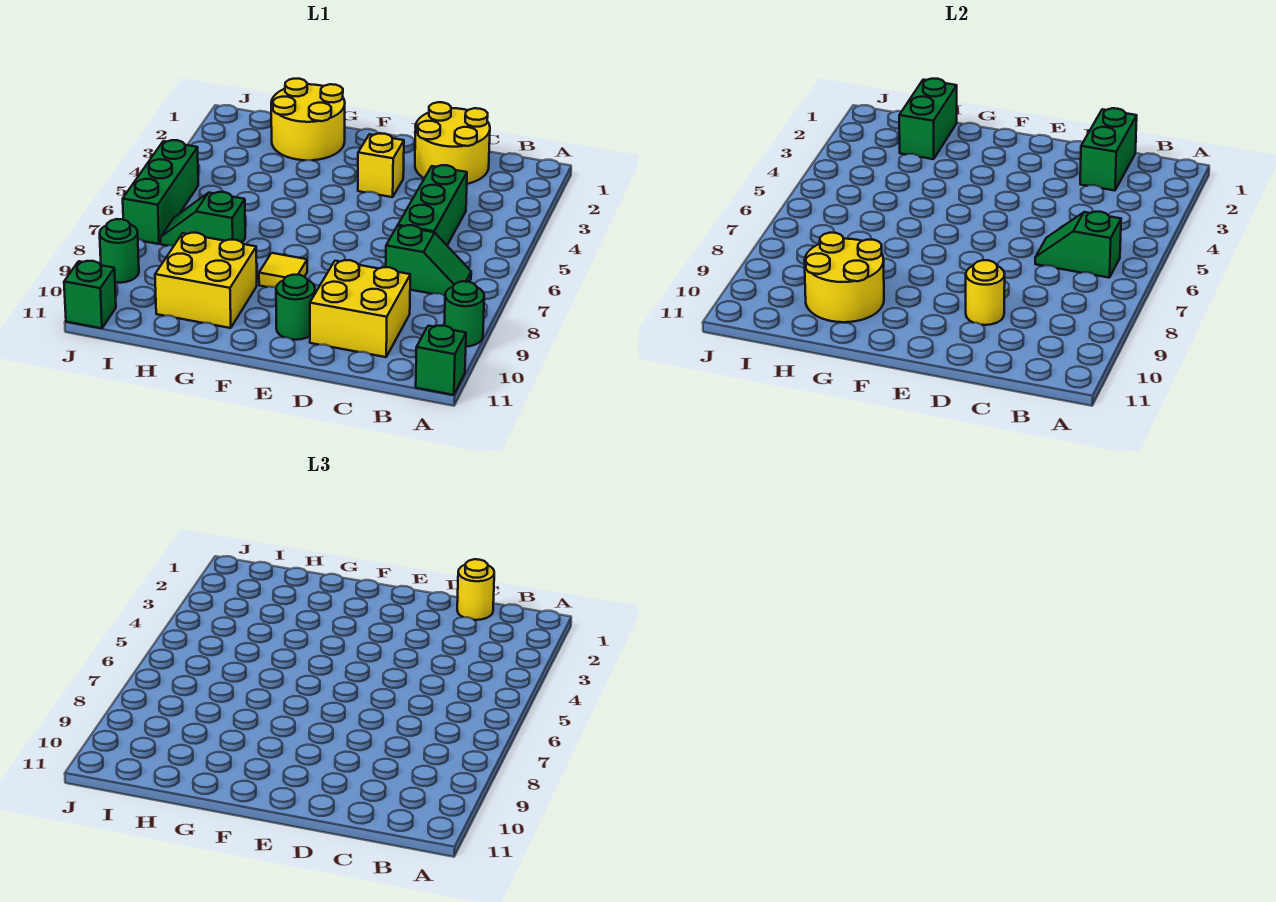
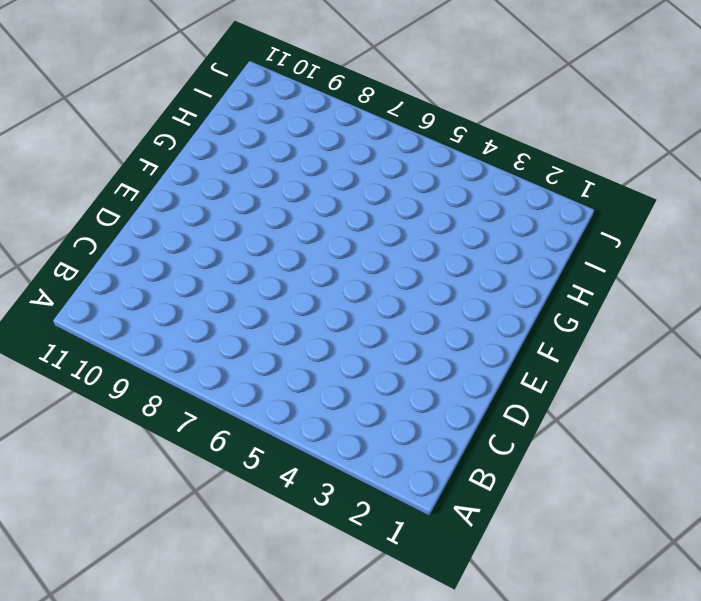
none -> green 1x1 round brick [444,281,484,347]
none -> green 1x1 brick [416,326,466,395]
none -> green 1x2 slope [386,225,471,295]

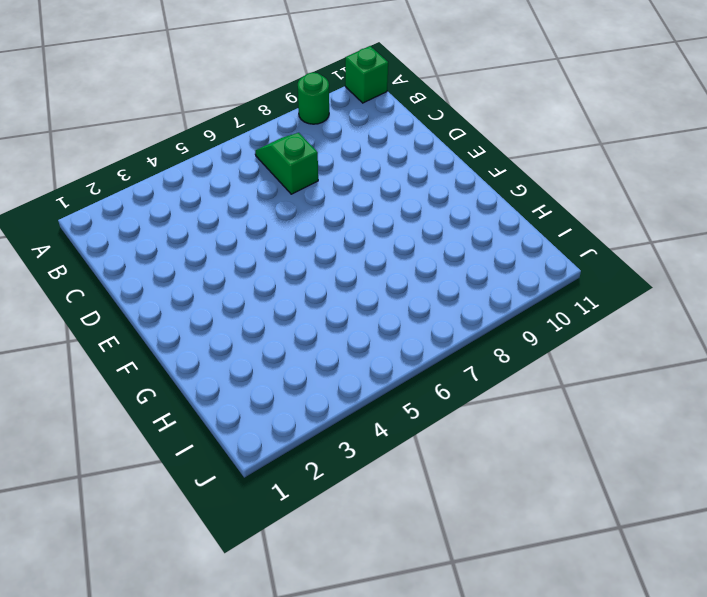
none -> yellow 2x2 round brick [415,102,490,184]
none -> green 1x3 brick [398,165,467,245]
none -> yellow 2x2 brick [310,260,410,357]

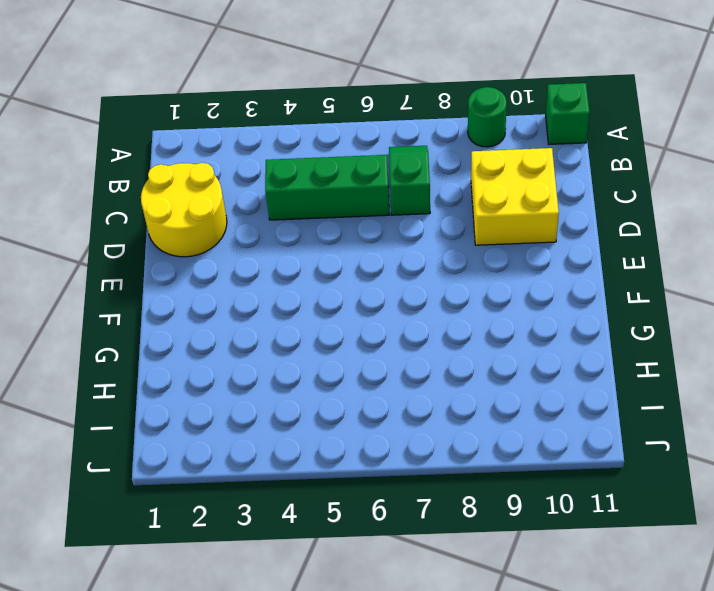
none -> yellow 1x1 brick [358,134,404,197]
none -> green 1x1 round brick [276,275,315,340]
none -> yellow 1x1 tile [259,253,307,287]

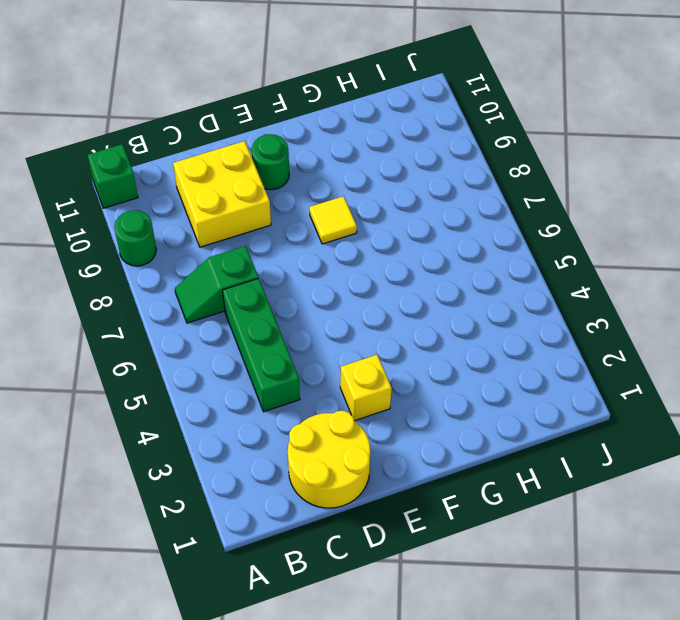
none -> yellow 2x2 round brick [271,79,345,160]
none -> yellow 2x2 brick [155,233,257,328]
none -> green 1x2 slope [161,192,245,246]

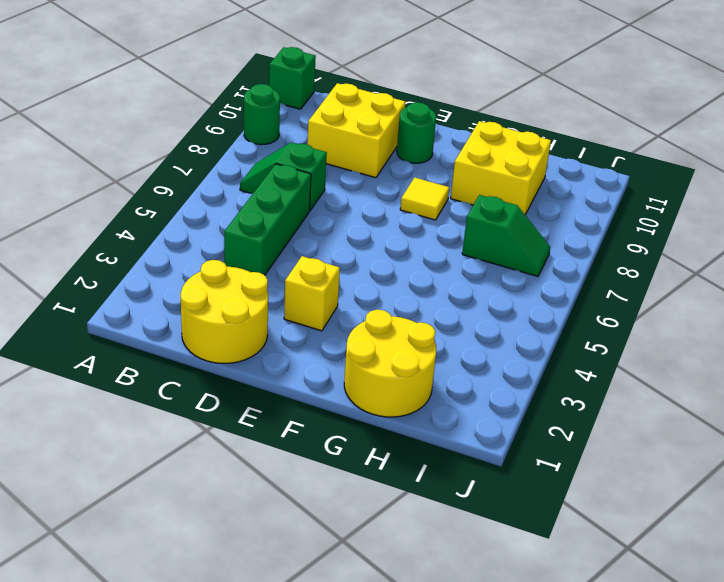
none -> green 1x3 brick [123,140,198,244]
none -> green 1x1 round brick [100,219,139,283]
none -> green 1x1 brick [64,261,116,328]

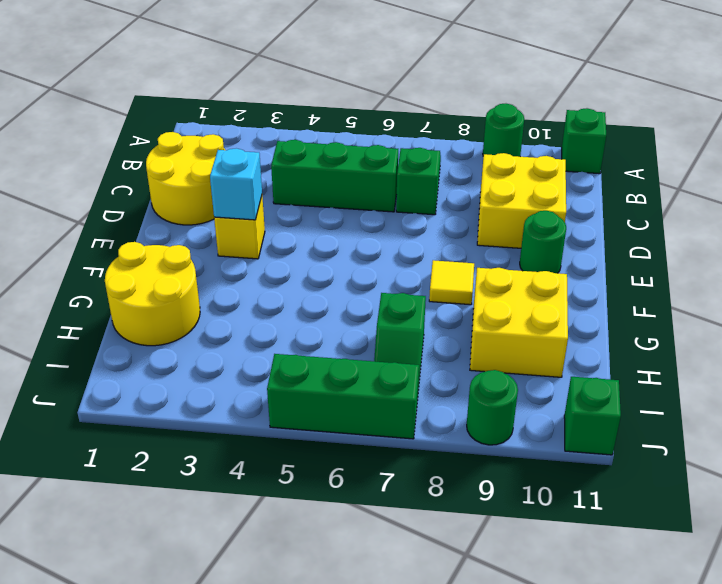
cyan 1x1 brick [210,148,262,220] -> none
none -> green 1x2 slope [1035,212,1121,278]
none -> green 1x2 brick [1080,108,1137,191]
none -> yellow 1x1 round brick [966,260,1005,325]

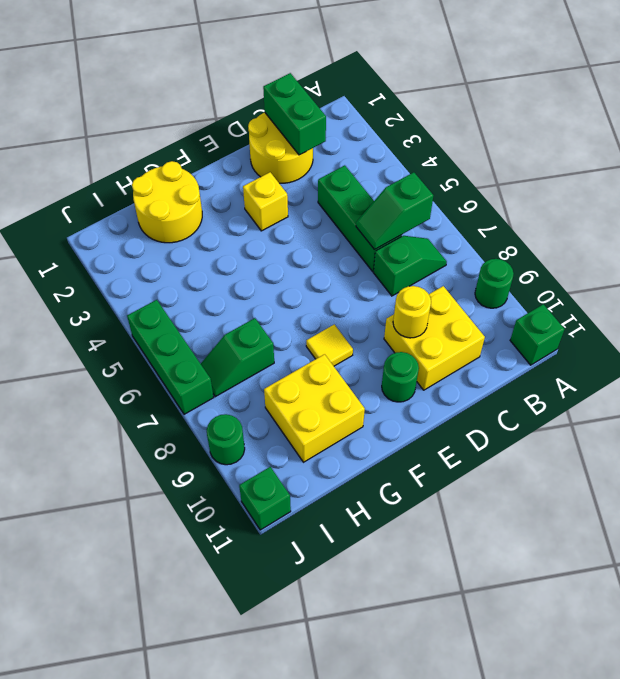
none -> yellow 2x2 round brick [804,233,884,322]
none -> green 1x2 brick [899,79,957,159]
none -> yellow 1x1 round brick [457,559,494,620]

